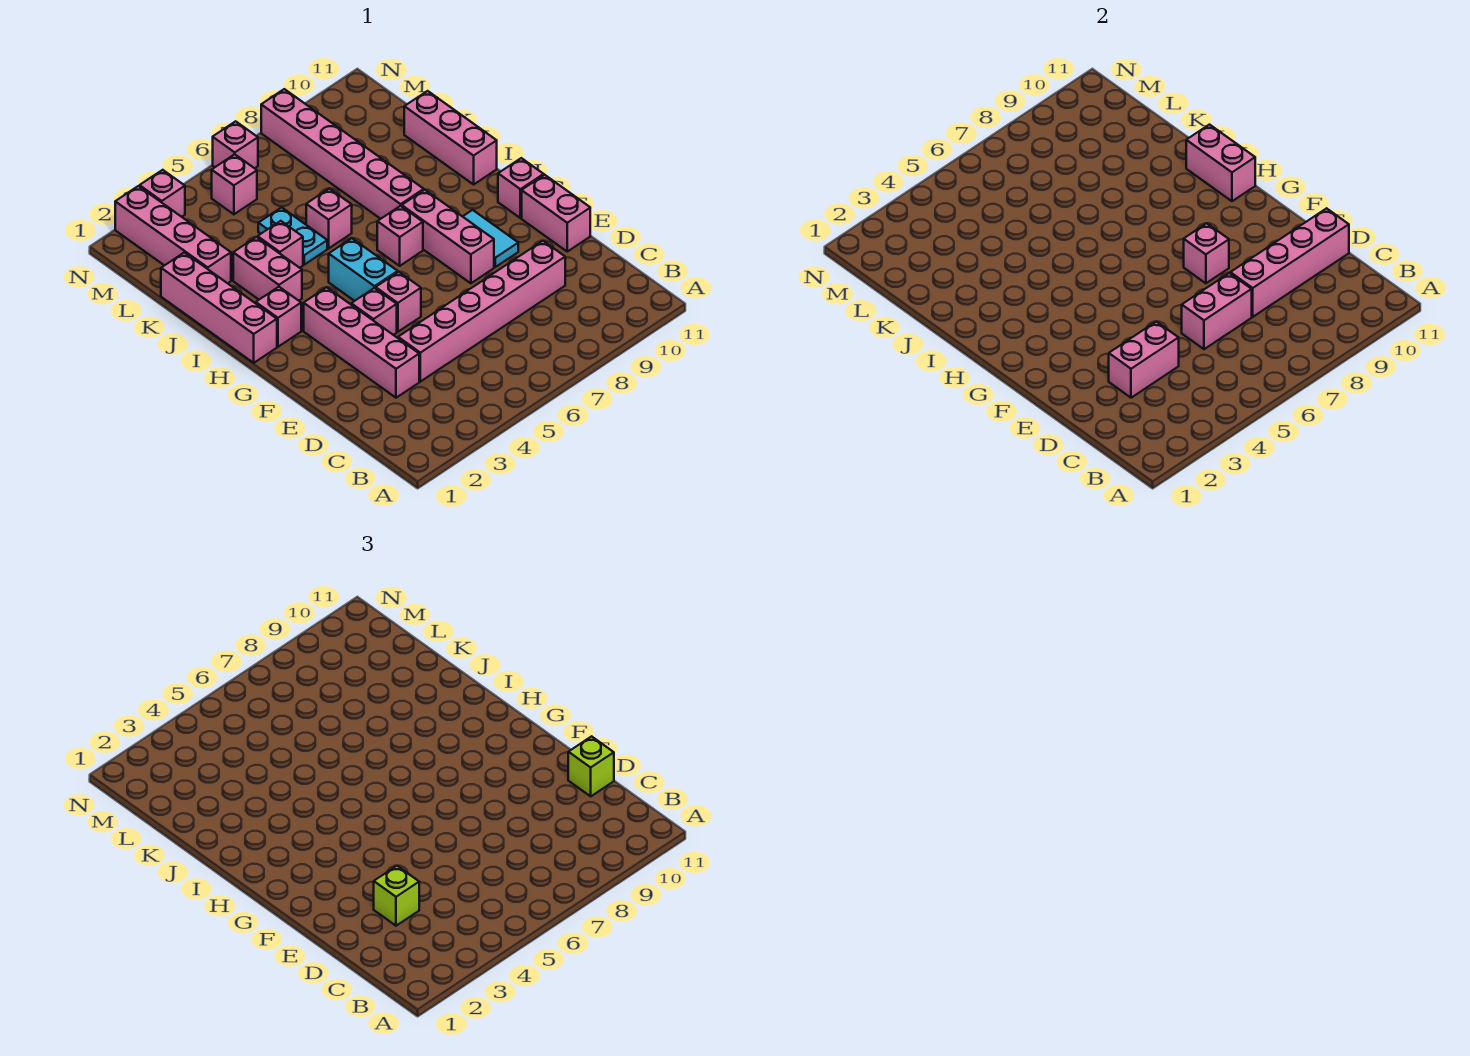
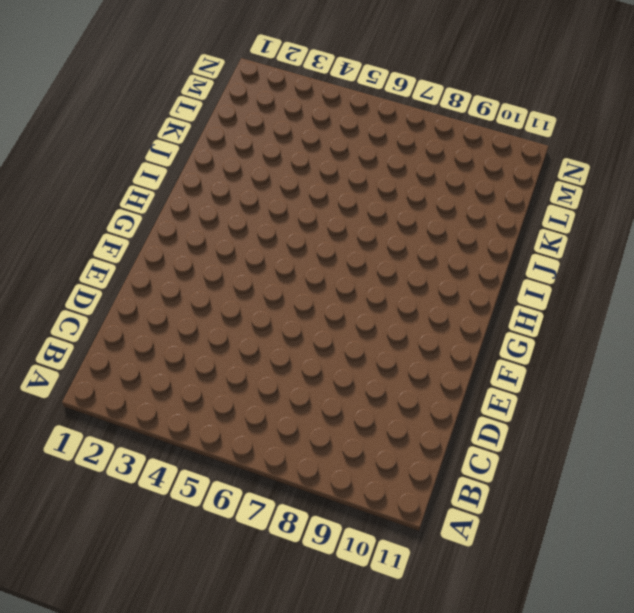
none -> pink 1x4 brick [304,287,419,398]
none -> pink 1x6 brick [398,241,565,382]
none -> pink 1x2 brick [522,175,590,252]

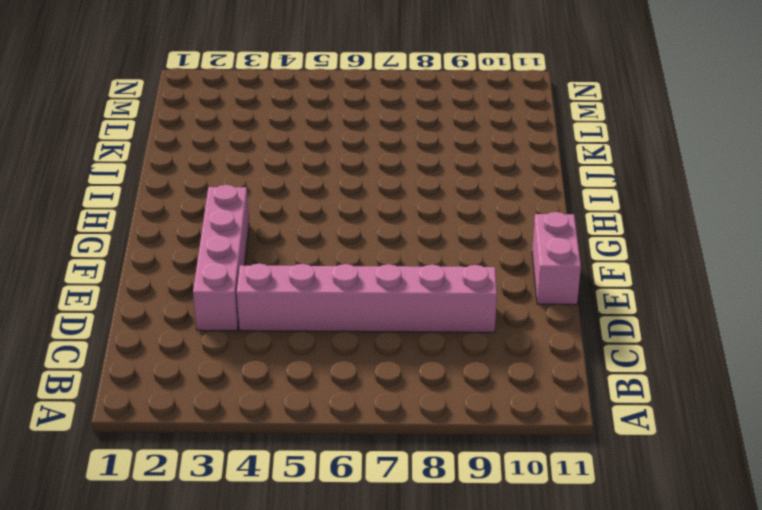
none -> pink 1x1 brick [351,288,397,335]
none -> pink 1x1 brick [376,272,421,332]
none -> pink 1x3 brick [402,190,494,283]

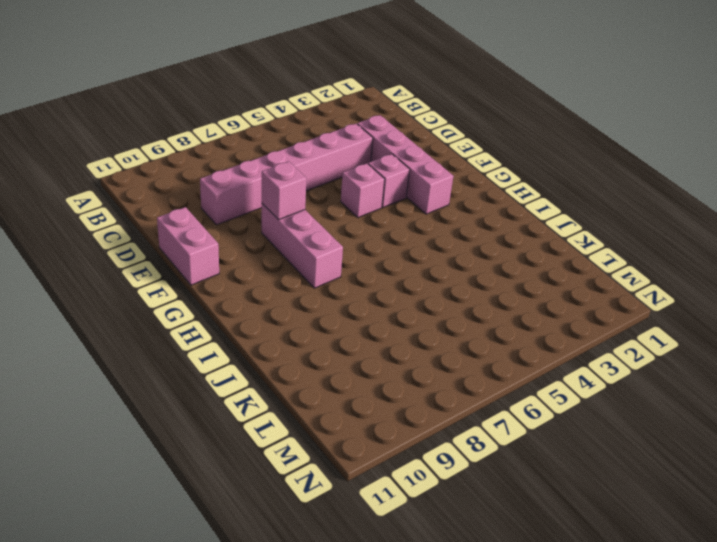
none -> cyan 1x2 tile [463,210,518,267]
none -> cyan 1x2 brick [329,238,398,301]
none -> pink 1x1 brick [498,158,544,218]

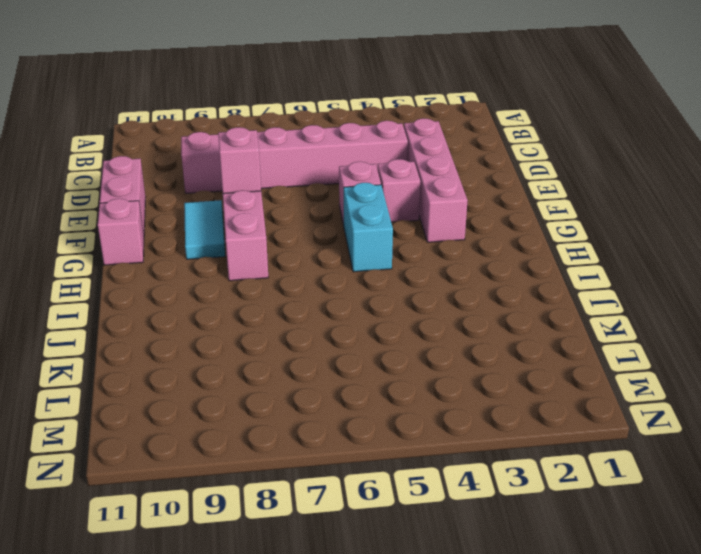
none -> pink 1x4 brick [161,253,277,363]
none -> pink 1x1 brick [256,287,301,347]
none -> pink 1x1 brick [377,206,423,266]

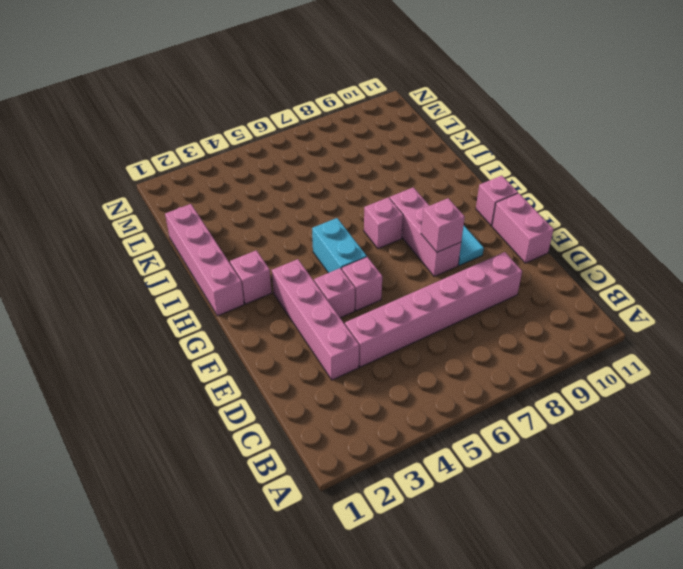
none -> pink 1x2 brick [233,237,302,301]
none -> pink 1x6 brick [261,89,424,219]
none -> pink 1x3 brick [404,91,497,184]

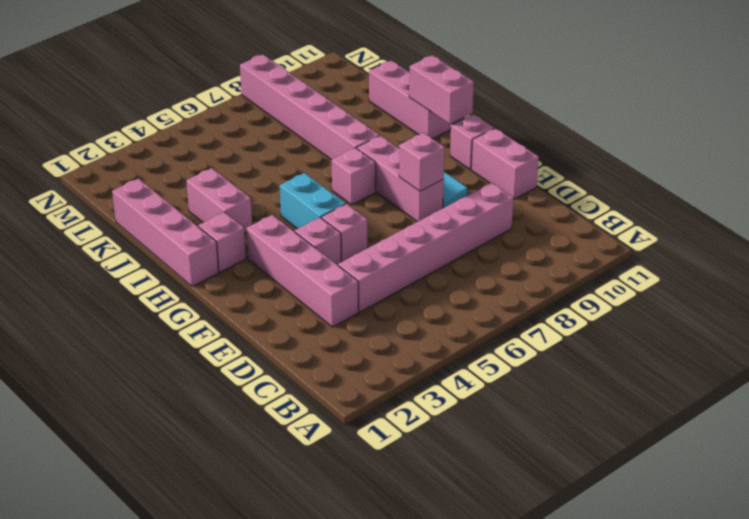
none -> pink 1x1 brick [258,221,303,268]
none -> cyan 1x2 plate [258,207,327,265]
none -> pink 1x1 brick [306,189,352,249]

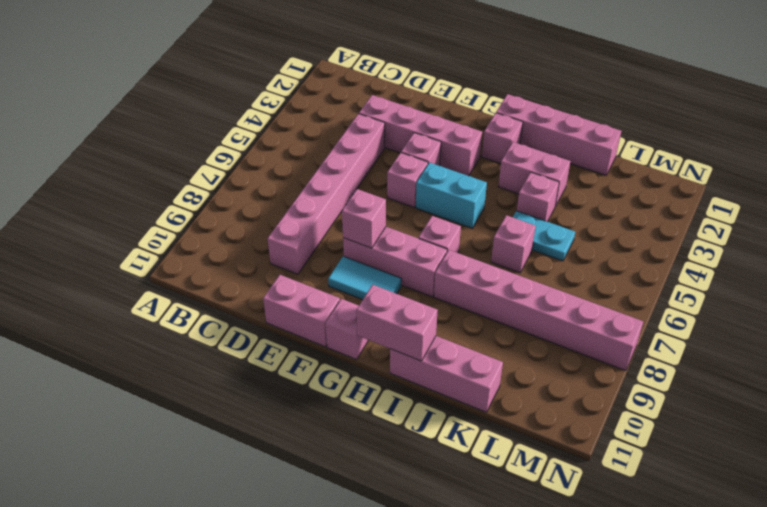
none -> pink 1x4 brick [115,186,231,283]
none -> pink 1x1 brick [212,154,257,214]
none -> pink 1x1 brick [140,170,185,217]

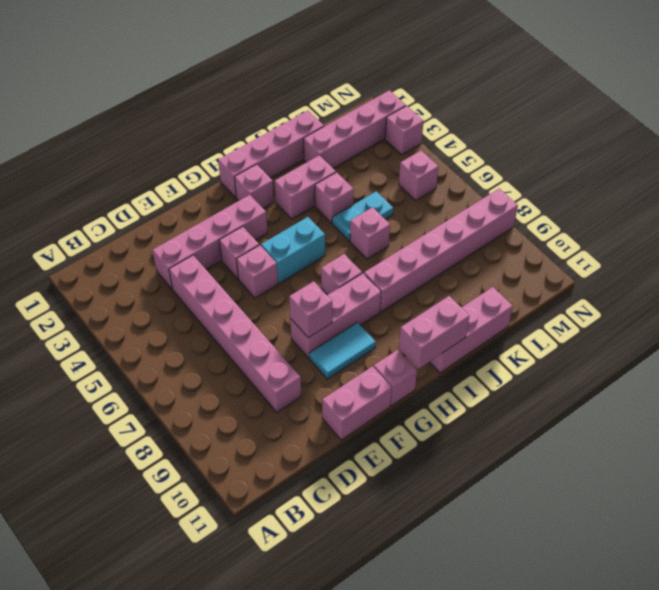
none -> pink 1x1 brick [213,121,258,168]
none -> pink 1x2 brick [1109,322,1179,398]
none -> pink 1x2 brick [1182,273,1252,349]

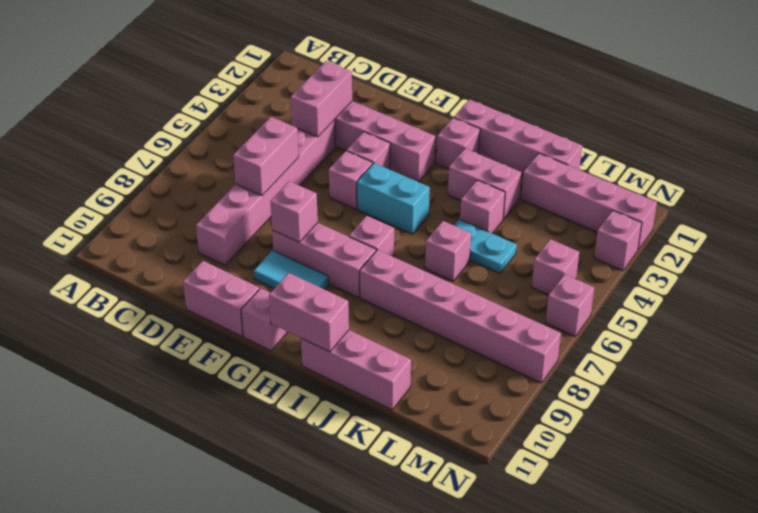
none -> pink 1x4 brick [1230,208,1349,317]
none -> lime 1x1 brick [374,866,419,926]
none -> lime 1x1 brick [568,736,614,796]

